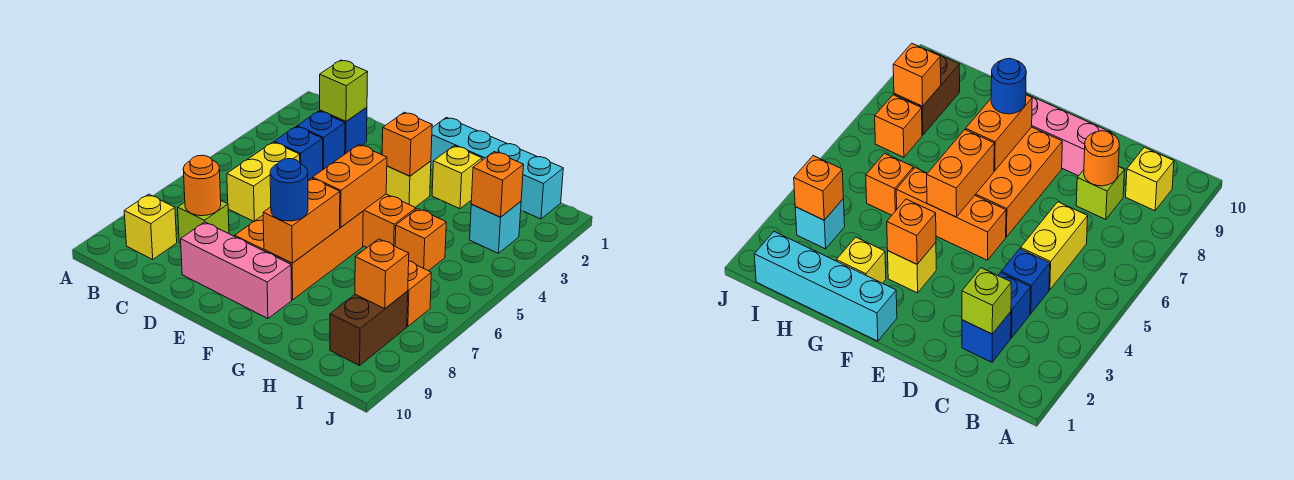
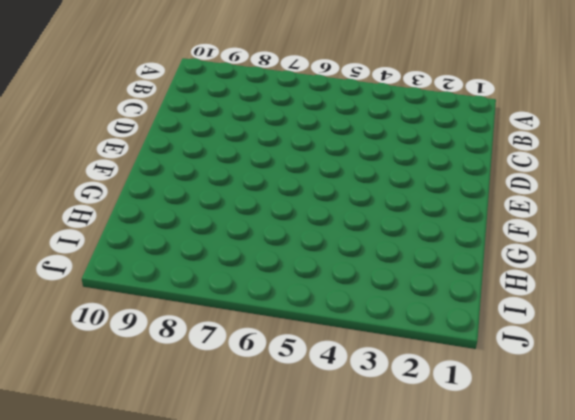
none -> yellow 1x1 brick [124,194,177,259]
none -> blue 1x1 brick [320,107,367,154]
none -> blue 1x1 brick [297,111,345,169]

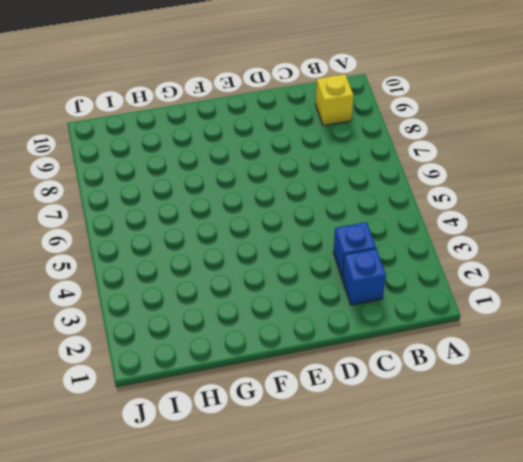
none -> blue 1x1 brick [274,126,323,180]
none -> yellow 1x2 brick [227,142,300,221]
none -> lime 1x1 brick [178,201,229,244]

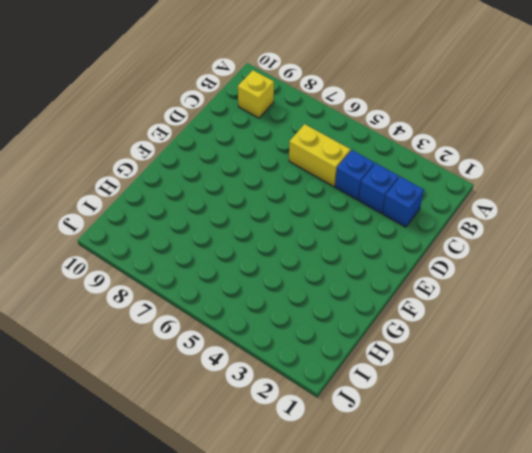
none -> lime 1x1 brick [178,201,229,244]
none -> pink 1x3 brick [181,222,292,319]
none -> orange 1x3 brick [363,194,416,247]

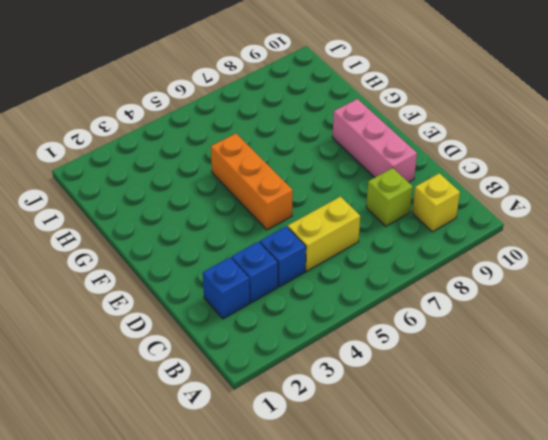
none -> orange 2x3 brick [235,211,363,300]
none -> cyan 1x4 brick [431,117,563,219]
none -> yellow 1x1 brick [386,161,431,207]

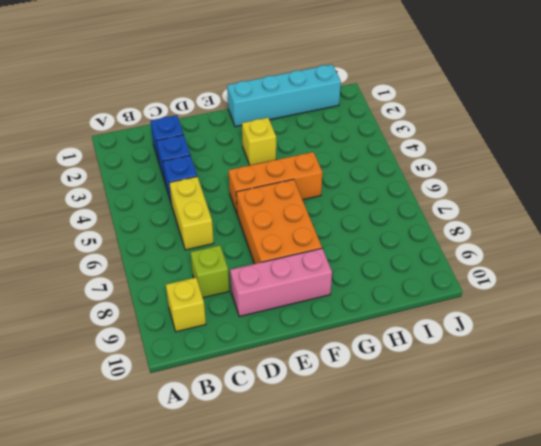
none -> yellow 1x1 brick [432,146,482,209]
none -> orange 1x1 brick [395,209,446,271]
none -> cyan 1x1 brick [470,201,521,253]

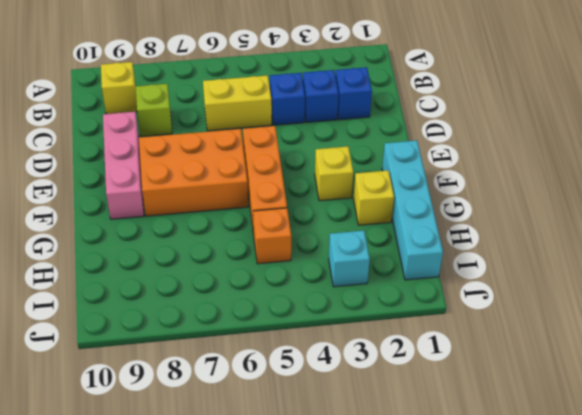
none -> orange 1x1 brick [407,261,431,327]
none -> brown 1x2 brick [330,291,408,365]
none -> lime 1x1 brick [320,60,368,121]

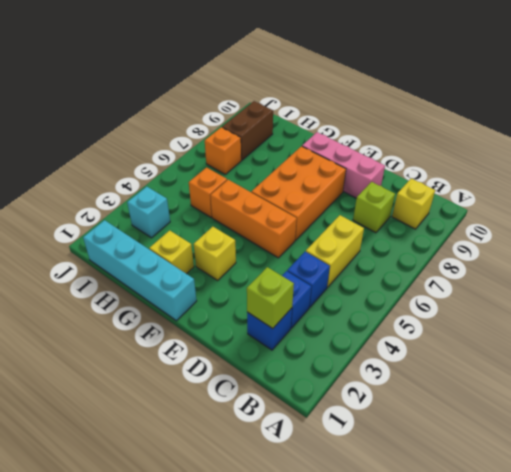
none -> orange 1x1 round brick [183,155,221,216]
none -> orange 1x1 brick [382,112,432,176]
none -> orange 1x2 brick [313,145,387,227]

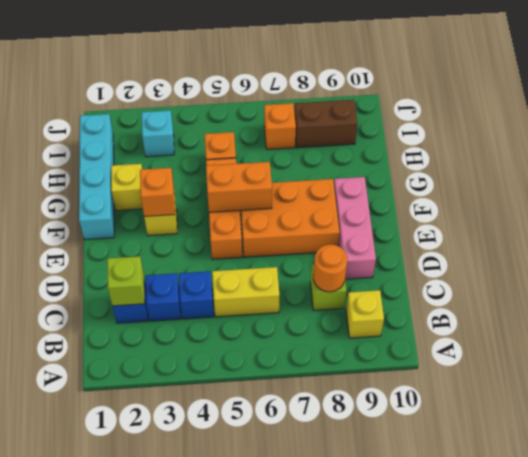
none -> orange 1x2 brick [263,178,340,263]
none -> orange 1x1 brick [471,152,524,217]
none -> orange 1x1 brick [355,239,409,309]

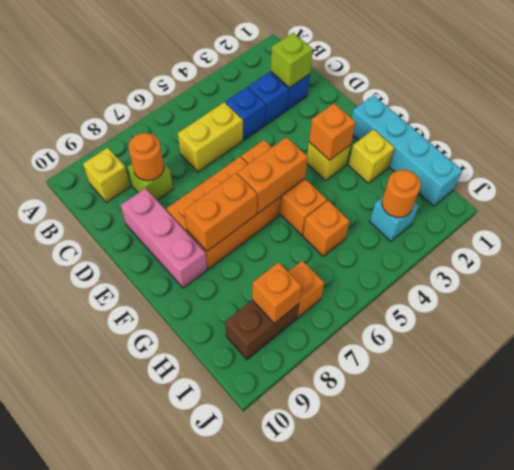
orange 1x1 round brick [382,170,421,217] -> orange 1x1 brick [471,152,524,217]
none -> blue 1x1 round brick [270,159,308,221]

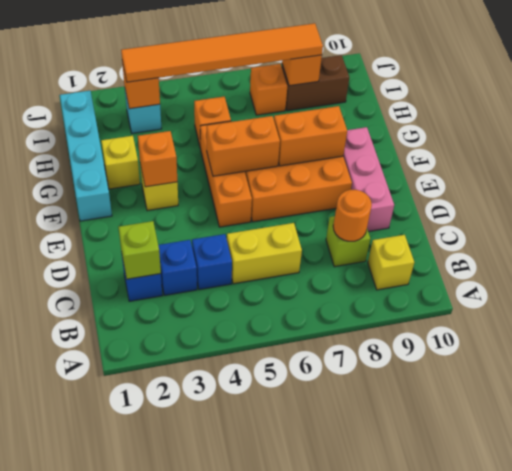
orange 1x6 tile [121,23,323,82] -> none
none -> blue 1x1 round brick [270,159,308,221]

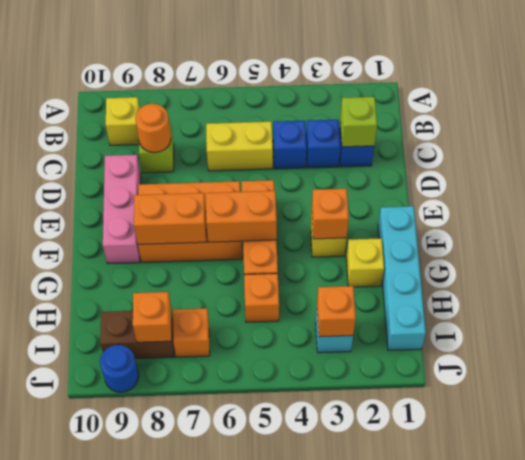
blue 1x1 round brick [100,345,139,392] -> blue 1x1 round brick moved to [270,159,308,221]

